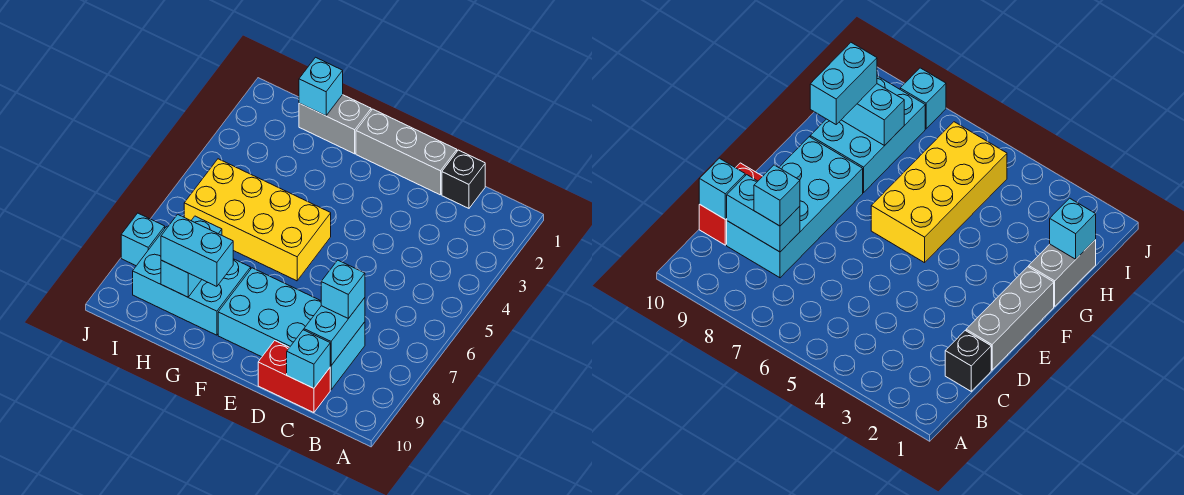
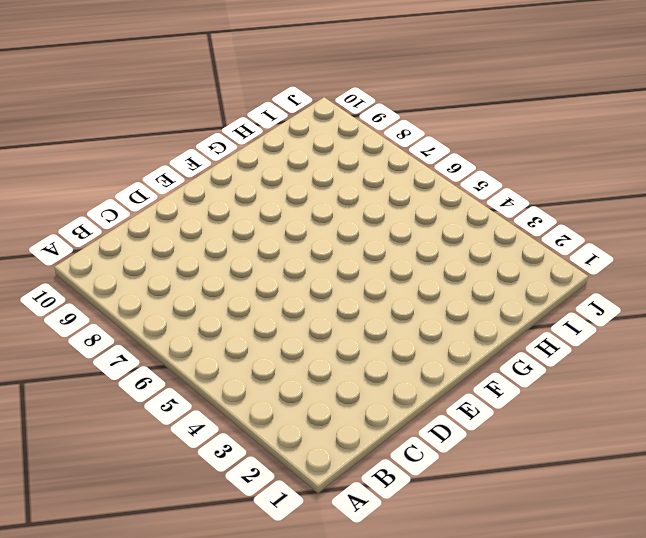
none -> black 1x1 brick [442,150,485,208]
none -> cyan 2x4 brick [218,268,365,390]
none -> red 1x2 brick [258,341,330,413]

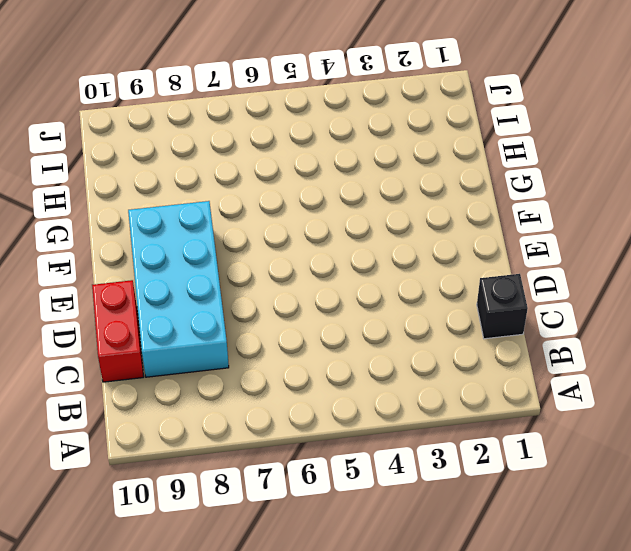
none -> grey 1x3 brick [356,109,457,195]
none -> yellow 2x4 brick [184,159,331,281]
none -> grey 1x2 brick [299,95,371,154]

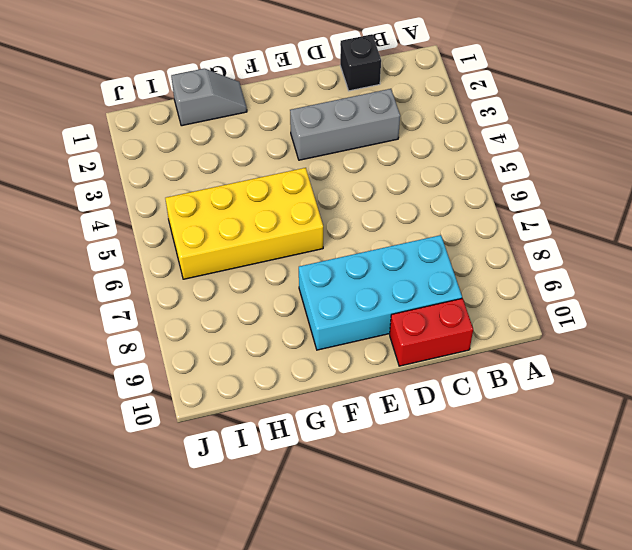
grey 1x3 brick [290,89,400,160] -> grey 1x3 brick moved to [356,109,457,195]
grey 1x2 slope [171,69,247,126] -> grey 1x2 brick [299,95,371,154]
none -> cyan 2x3 brick [133,227,251,335]
none -> cyan 1x1 brick [121,213,165,266]
none -> cyan 1x2 brick [304,298,365,366]

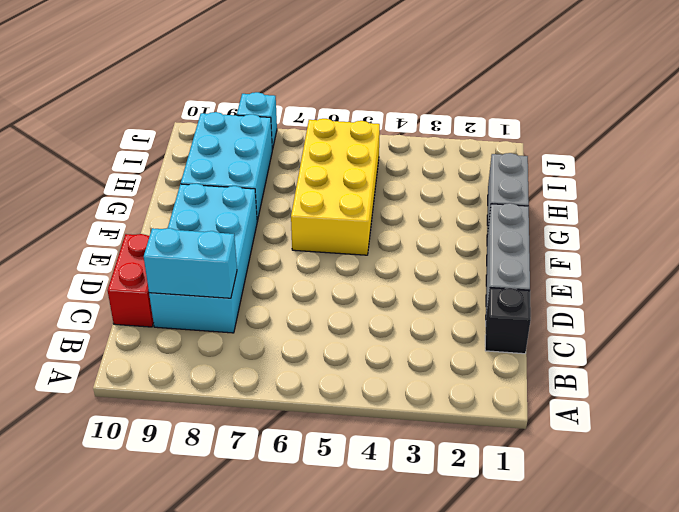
none -> cyan 1x1 brick [287,330,330,388]
none -> cyan 1x1 brick [299,57,343,116]
none -> cyan 1x2 brick [161,216,222,297]

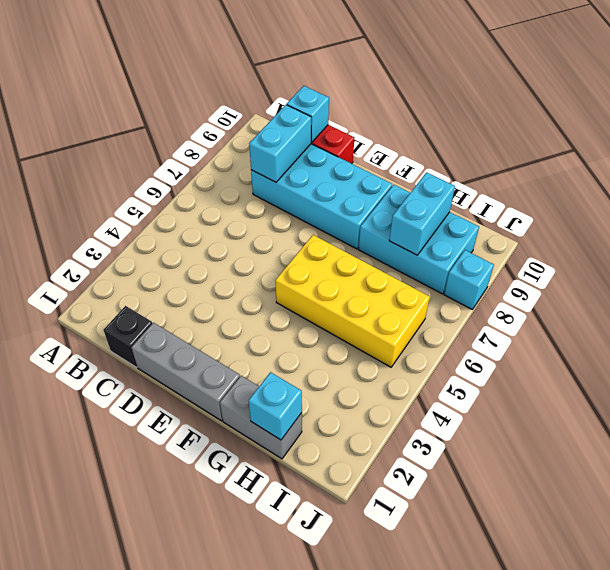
none -> cyan 1x1 brick [321,260,365,319]
none -> cyan 1x2 brick [161,214,233,286]

